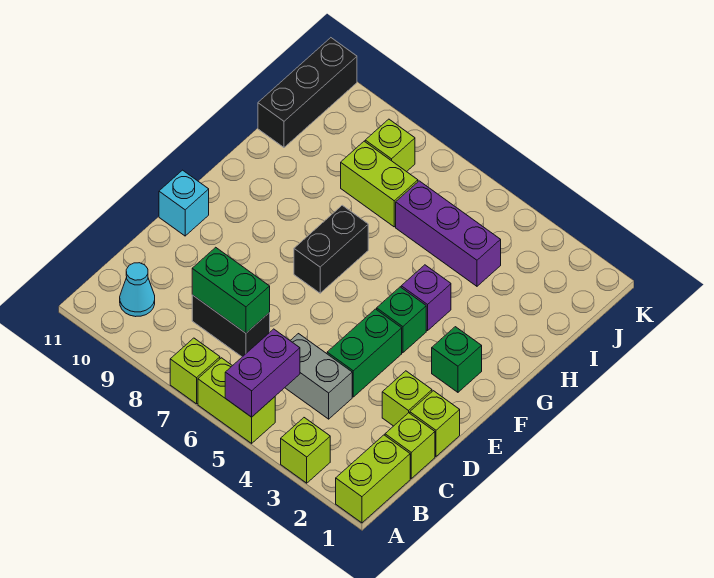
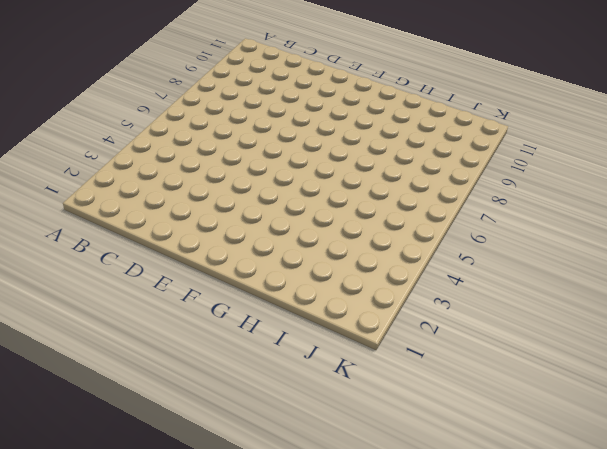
none -> lime 1x2 brick [336,435,410,523]
none -> lime 1x1 brick [281,418,330,483]
none -> lime 1x2 brick [198,358,275,443]

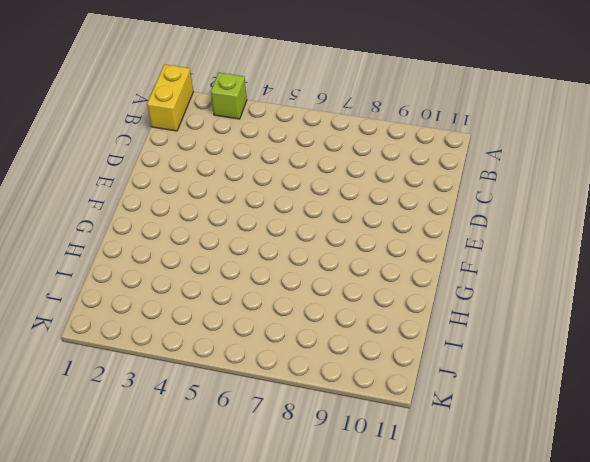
yellow 1x2 brick [147,64,193,131] -> lime 1x2 brick [336,435,410,523]
none -> lime 1x2 brick [198,358,275,443]
none -> lime 1x1 brick [170,338,220,404]
none -> cyan 1x1 cone [120,263,155,317]

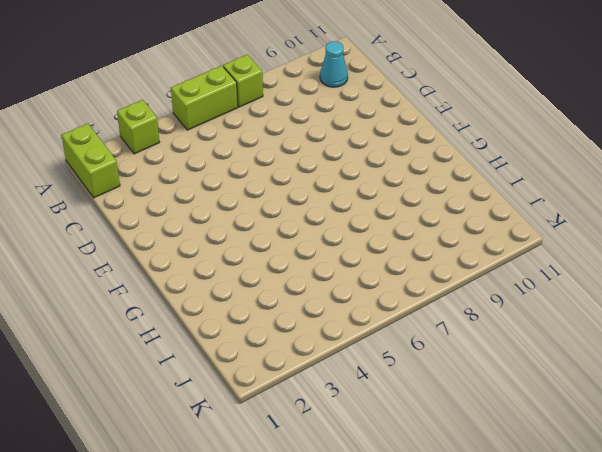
none -> lime 1x1 brick [385,413,435,478]
none -> grey 1x2 brick [285,334,352,419]
none -> black 1x2 brick [192,295,270,357]

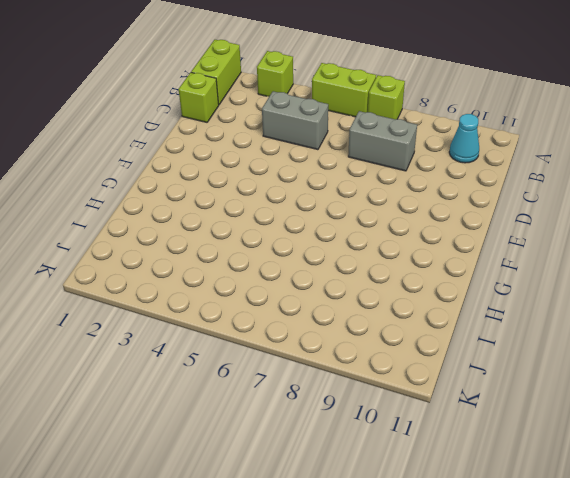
grey 1x2 brick [348,111,417,171] -> black 1x2 brick [192,295,270,357]
none -> lime 1x1 brick [410,391,460,456]
none -> lime 1x1 brick [382,371,432,426]
none -> green 1x2 brick [327,309,402,397]

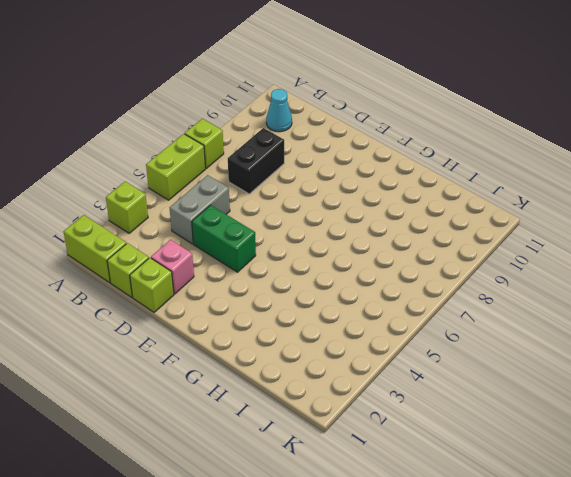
pink 1x1 brick [151,240,194,294] -> lime 1x1 brick [382,371,432,426]
none -> cyan 1x1 brick [159,170,209,236]
none -> green 1x1 brick [432,327,482,392]
none -> green 1x1 brick [377,287,426,353]

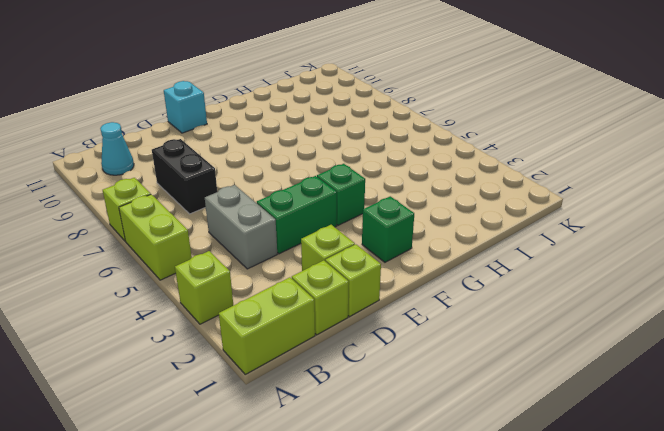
none -> black 1x2 brick [294,205,368,293]
none -> purple 1x1 brick [401,265,451,331]
none -> purple 1x3 brick [396,181,501,286]

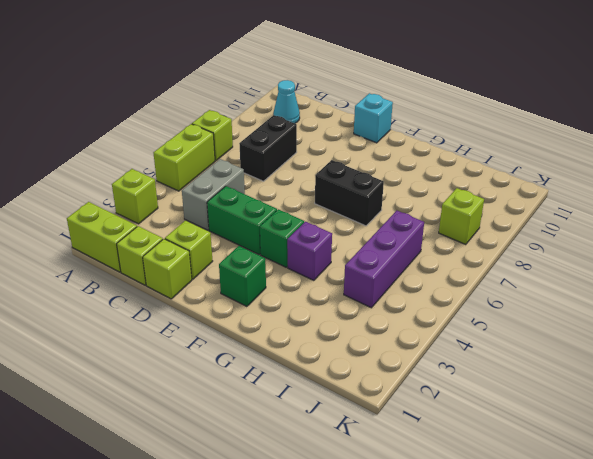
none -> lime 1x2 brick [341,141,418,227]
none -> black 1x3 brick [258,38,357,147]
none -> purple 1x2 brick [225,329,300,417]

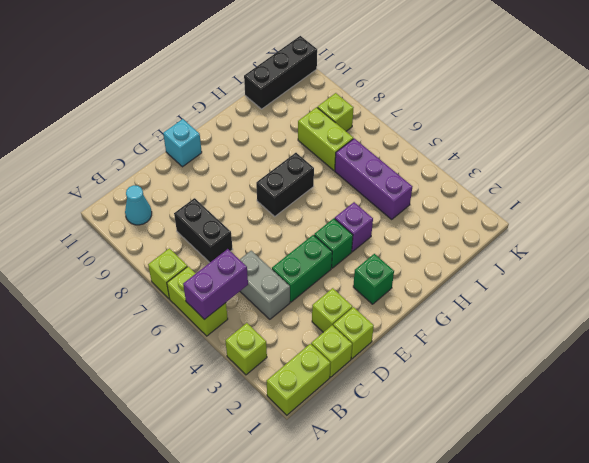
none -> green 1x2 brick [192,247,270,333]

